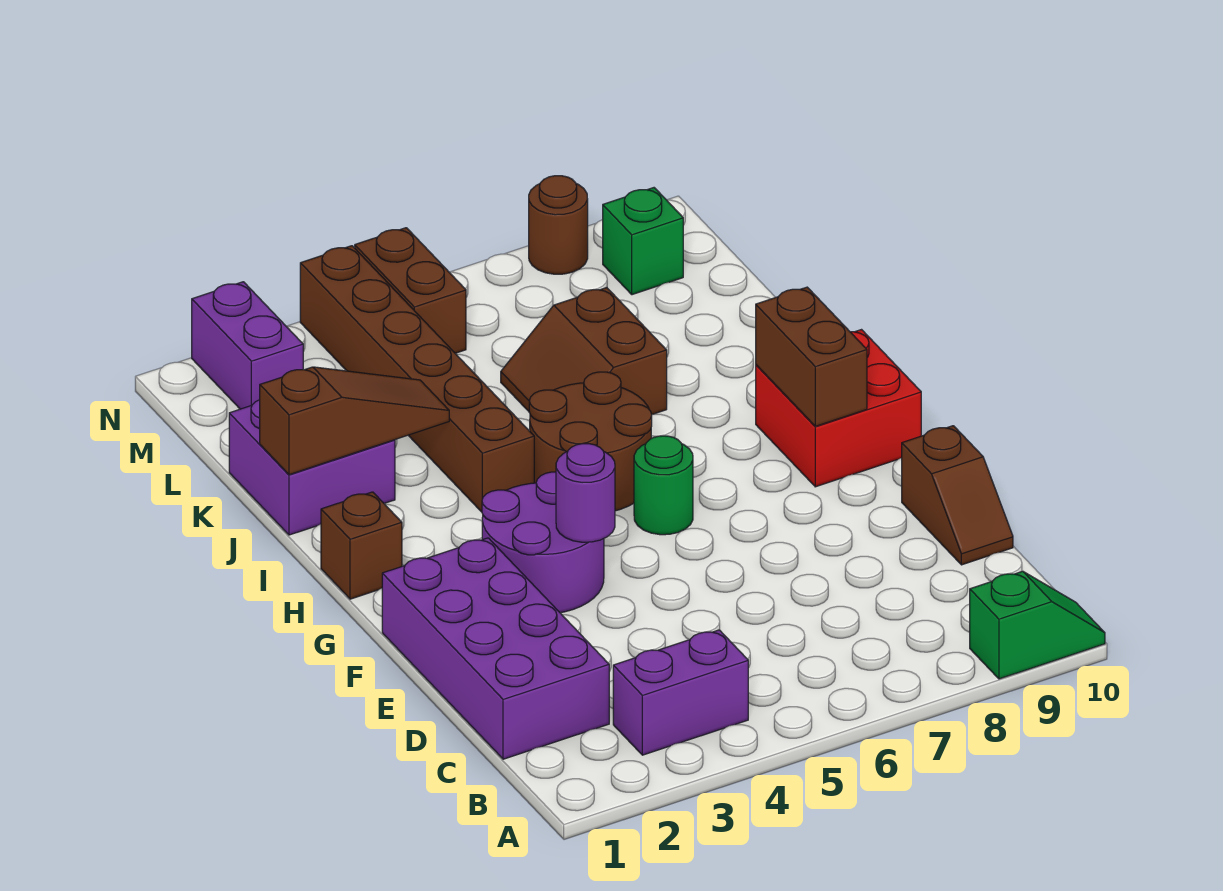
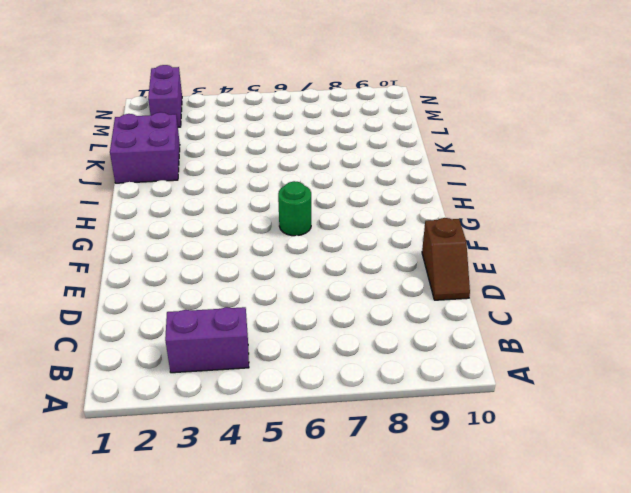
none -> green 1x2 slope [970,571,1105,679]
none -> purple 2x4 brick [382,538,609,759]
none -> purple 2x2 round brick [482,472,604,613]

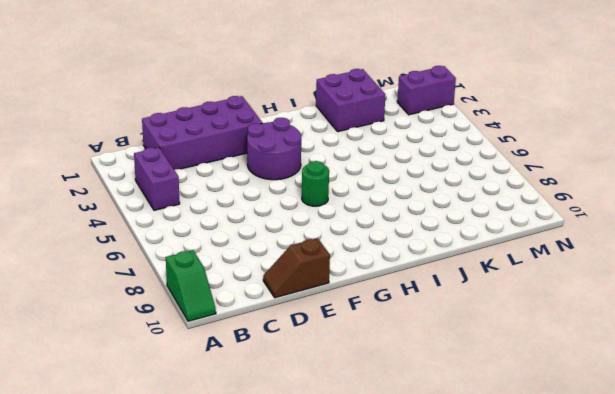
none -> red 2x2 brick [756,330,921,487]
none -> brown 1x1 brick [321,492,402,599]
none -> brown 2x2 round brick [529,372,652,511]

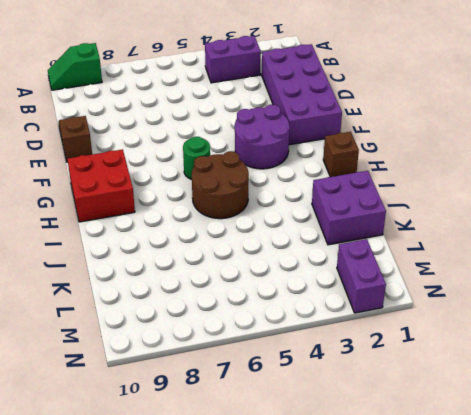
none -> brown 1x6 brick [300,246,534,512]
none -> brown 2x2 slope [501,288,667,414]
none -> brown 1x2 brick [355,228,466,353]

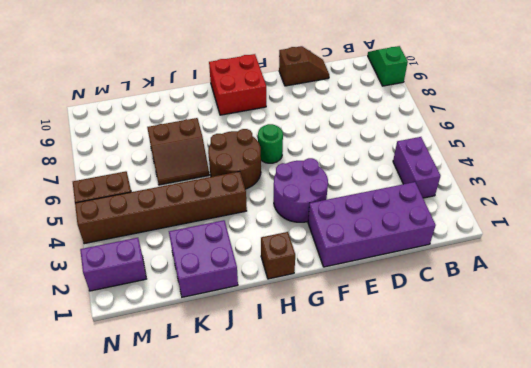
none -> green 1x1 brick [603,188,683,295]
none -> brown 1x1 round brick [529,176,588,274]
none -> purple 1x1 round brick [556,444,615,542]

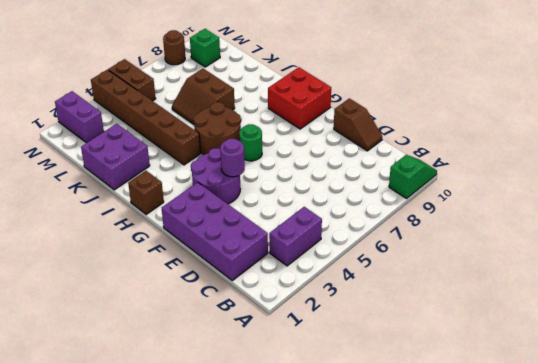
none -> brown 1x2 brick [756,287,867,426]
none -> brown 1x3 slope [260,367,449,475]

